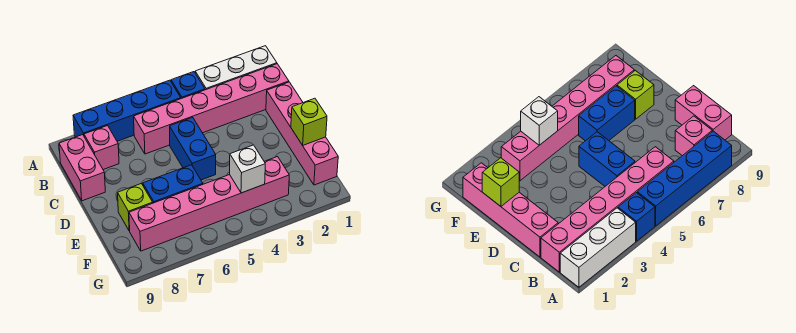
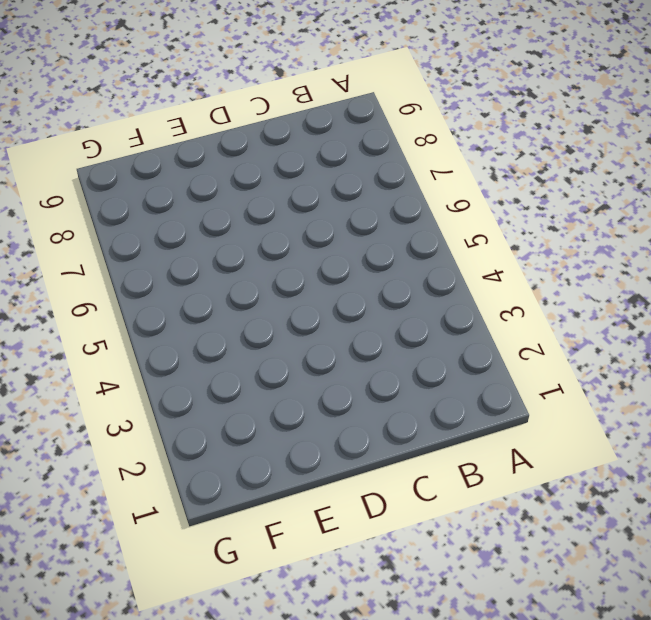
none -> white 1x3 brick [195,46,277,90]
none -> blue 1x1 brick [171,72,205,99]
none -> blue 1x4 brick [73,80,181,141]

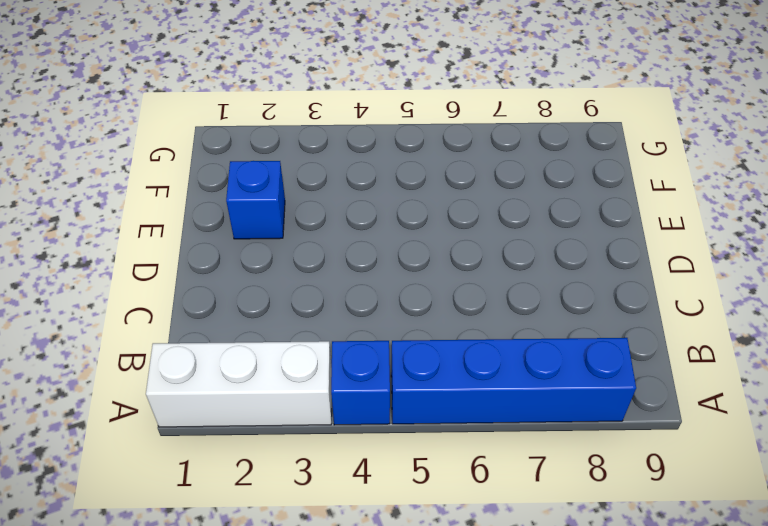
blue 1x1 brick [226,161,285,239] -> none
none -> pink 1x6 brick [134,64,289,154]
none -> pink 1x1 brick [84,126,119,170]
none -> pink 1x2 brick [59,135,105,201]

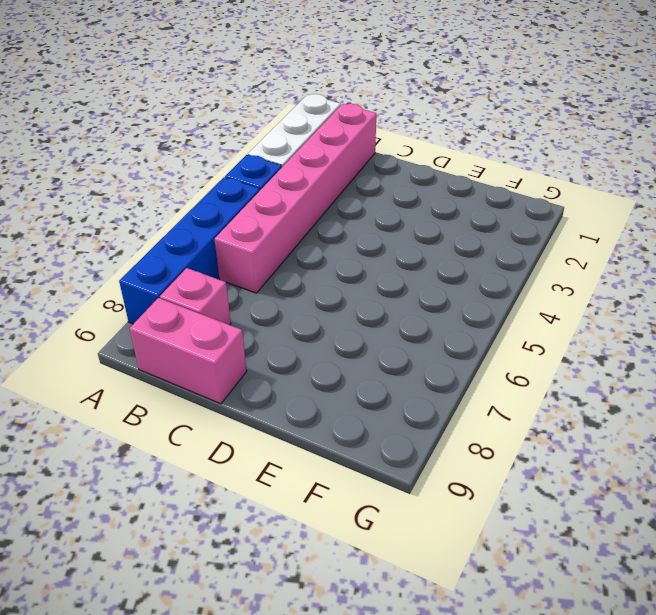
none -> pink 1x4 brick [266,82,338,185]
none -> blue 1x2 brick [170,117,216,180]
none -> blue 1x2 brick [143,165,203,203]

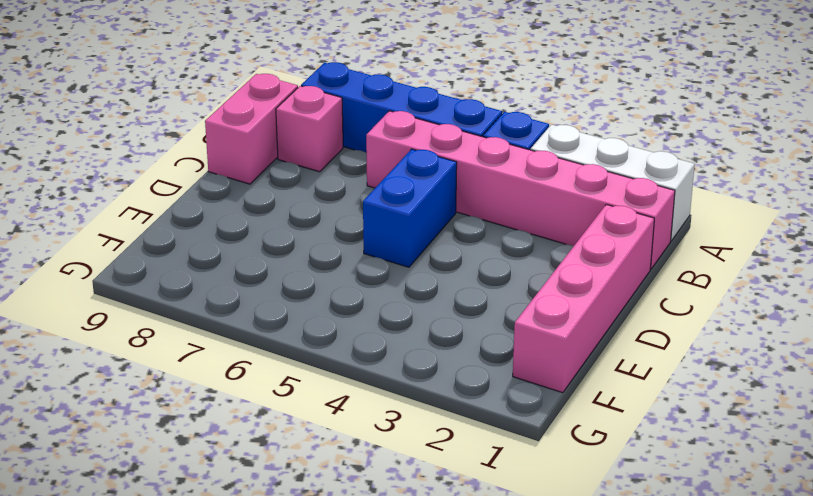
none -> blue 1x2 brick [143,165,203,203]
none -> lime 1x1 brick [118,183,153,231]
none -> pink 1x6 brick [129,157,289,251]

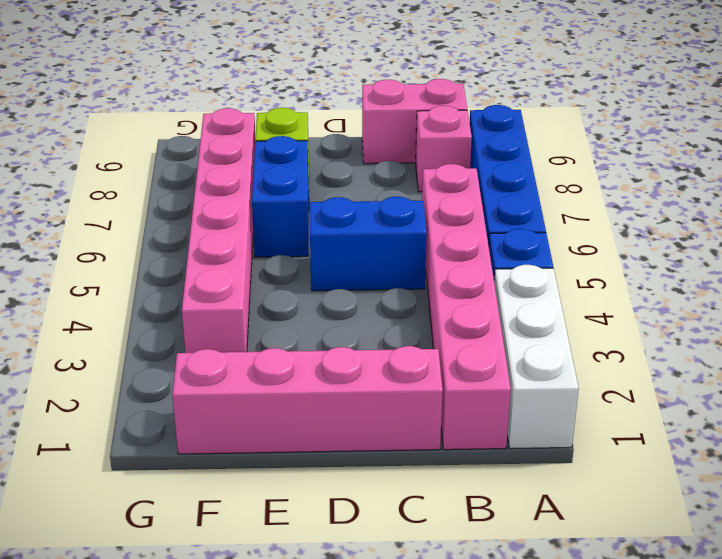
none -> lime 1x1 brick [291,98,327,145]
none -> white 1x1 brick [230,145,265,193]

